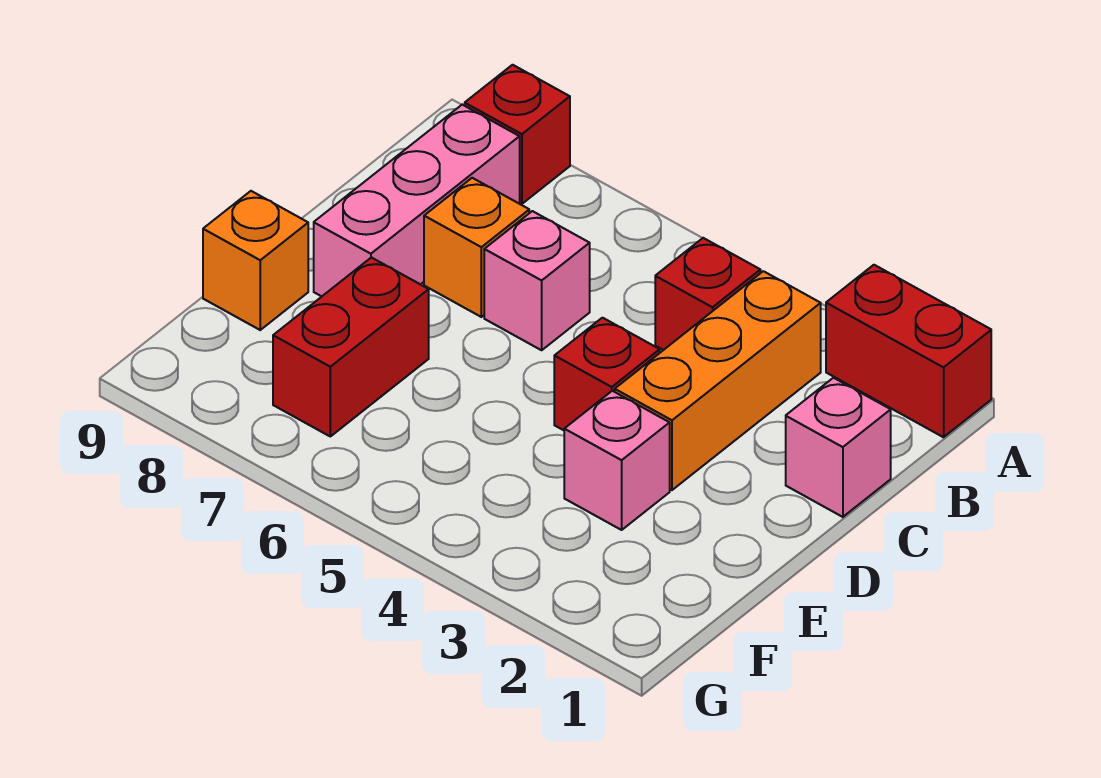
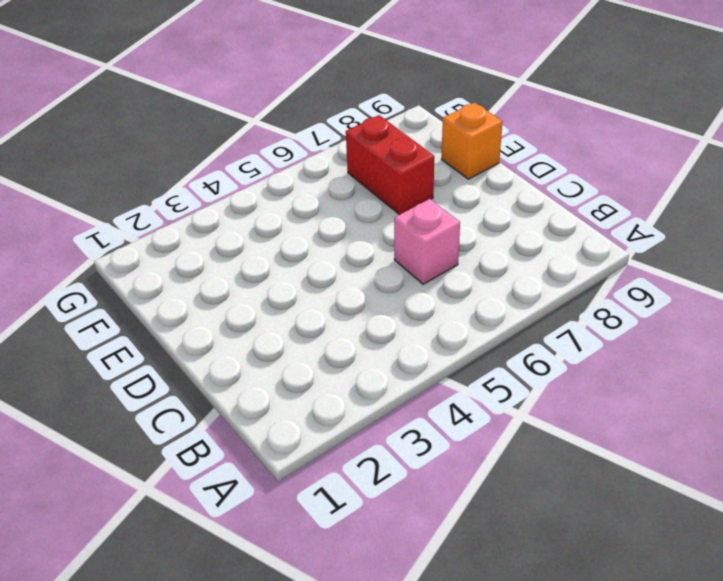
none -> red 1x2 brick [826,265,991,437]
none -> red 1x1 brick [465,65,570,204]
none -> orange 1x3 brick [615,271,821,490]

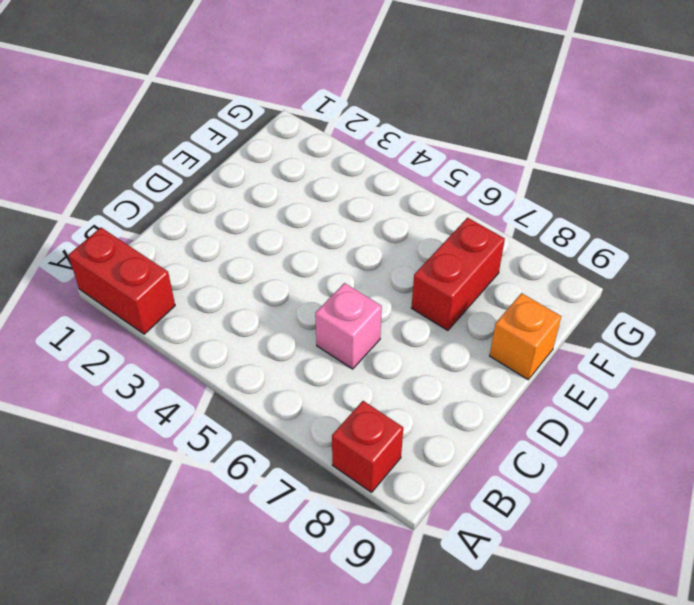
none -> orange 1x3 brick [615,271,821,490]
none -> red 1x1 brick [655,238,760,350]
none -> pink 1x3 brick [314,105,520,296]

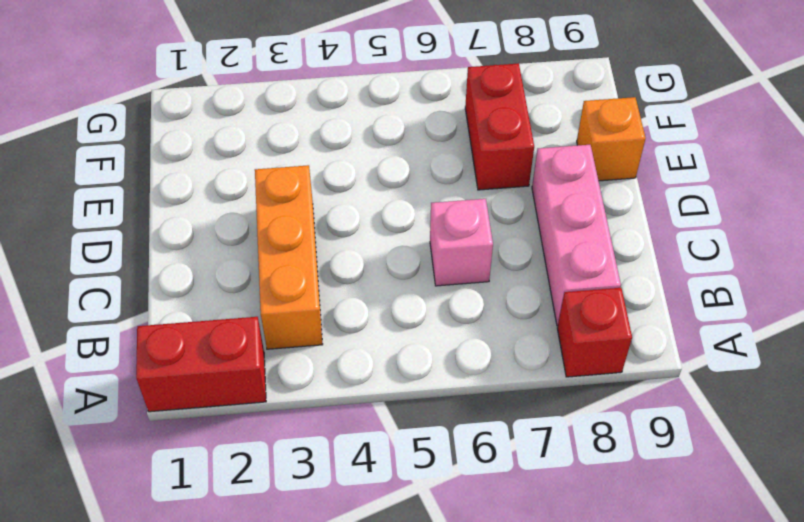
none -> red 1x1 brick [655,238,760,350]
none -> pink 1x1 brick [786,378,891,517]
none -> orange 1x1 brick [424,178,529,317]

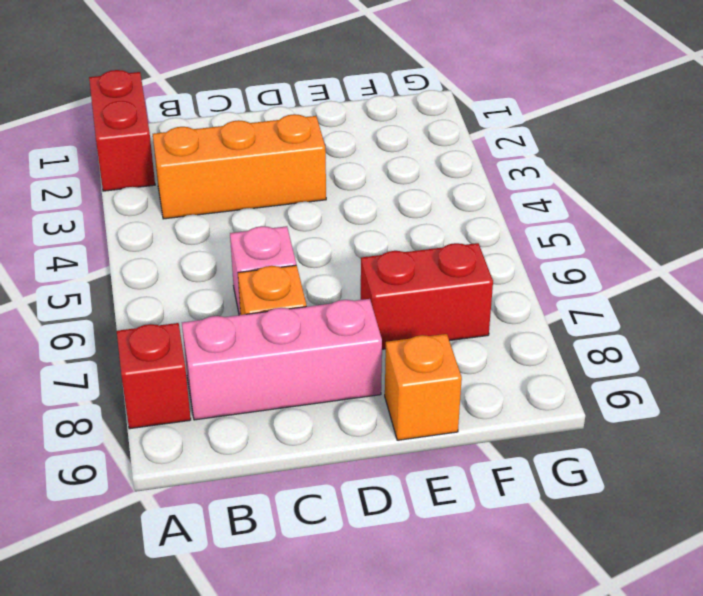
none -> red 1x1 brick [655,238,760,350]
none -> pink 1x1 brick [786,378,891,517]
none -> red 1x1 brick [554,318,660,430]

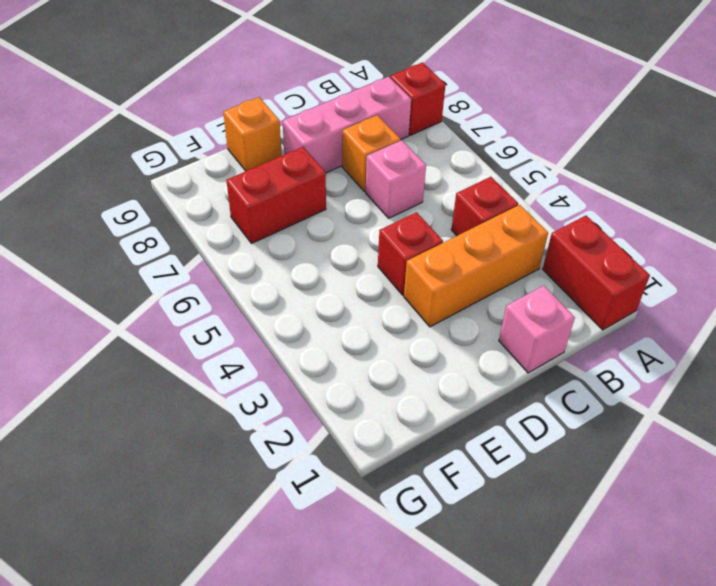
none -> pink 1x1 brick [564,391,670,530]

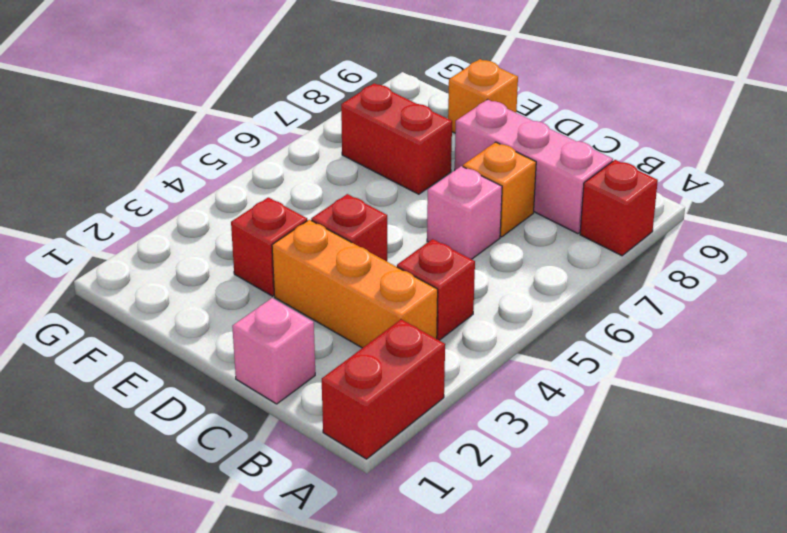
red 1x1 brick [231,197,307,296] -> pink 1x1 brick [564,391,670,530]

